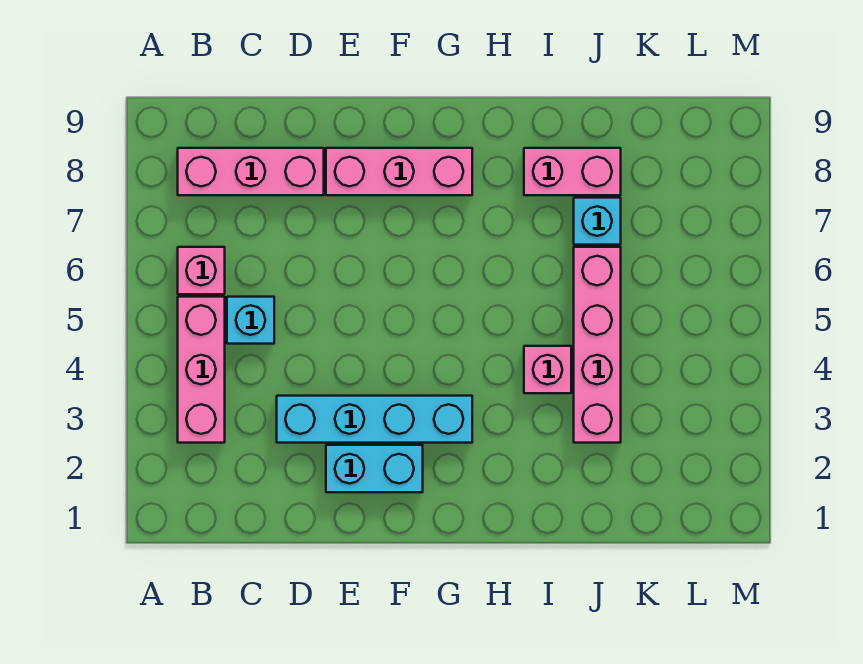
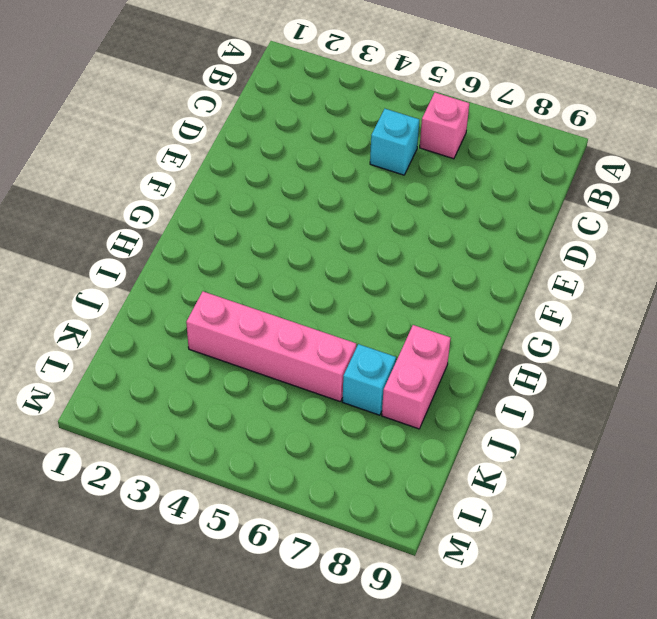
none -> pink 1x3 brick [178,297,225,443]
none -> pink 1x3 brick [178,148,324,195]

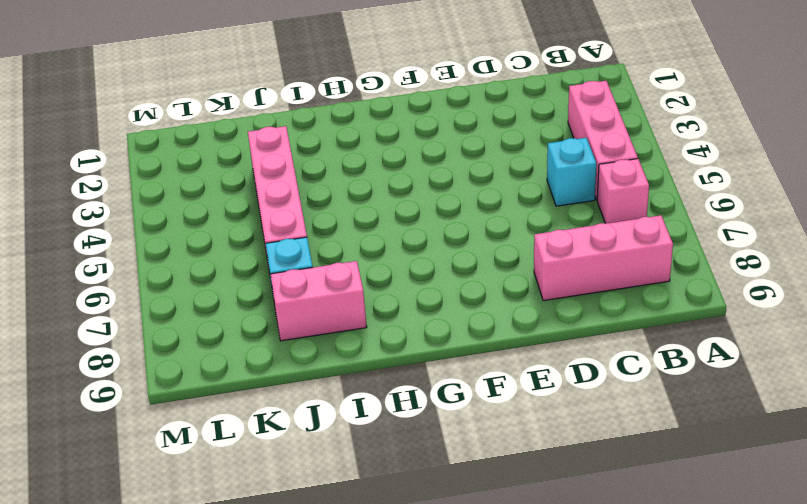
none -> cyan 1x4 brick [277,396,472,443]
none -> cyan 1x2 brick [326,445,423,492]

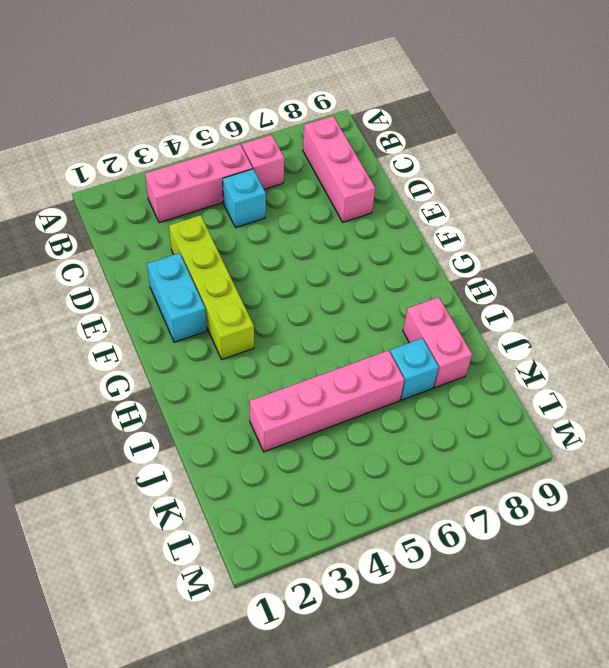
lime 1x4 brick [169,215,254,359] -> cyan 1x4 brick [277,396,472,443]
none -> pink 1x3 brick [326,148,472,195]
none -> pink 1x1 brick [524,346,571,393]

